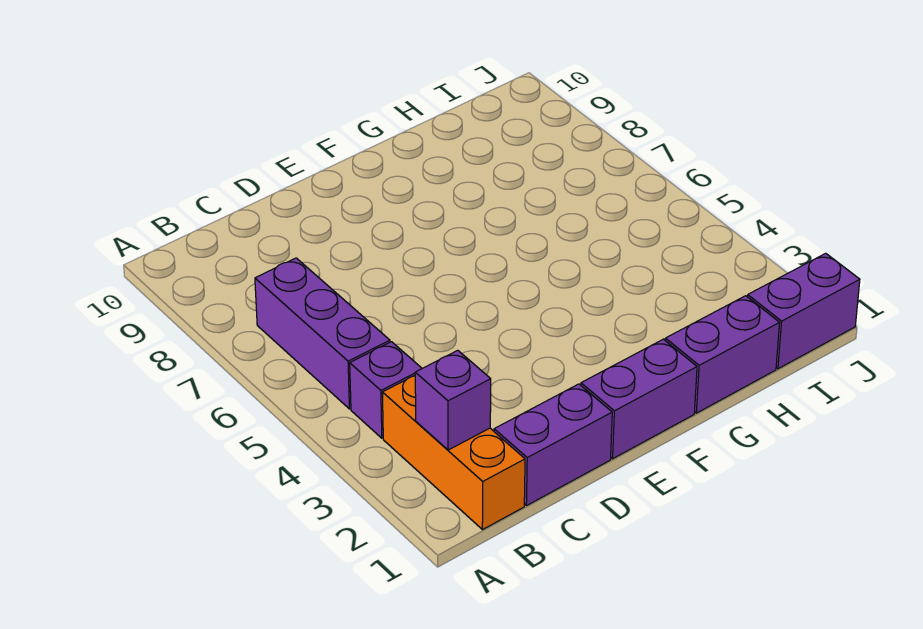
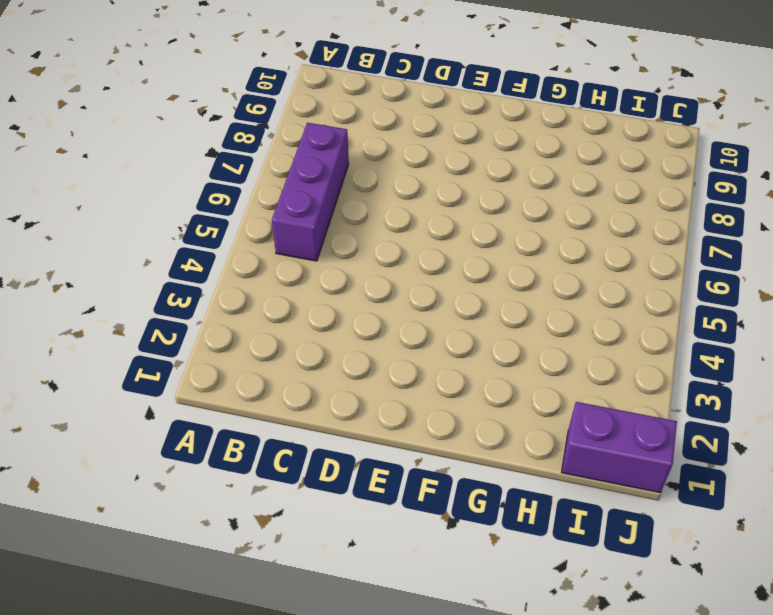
none -> orange 1x3 brick [382,376,525,530]
none -> purple 1x1 brick [350,342,422,438]

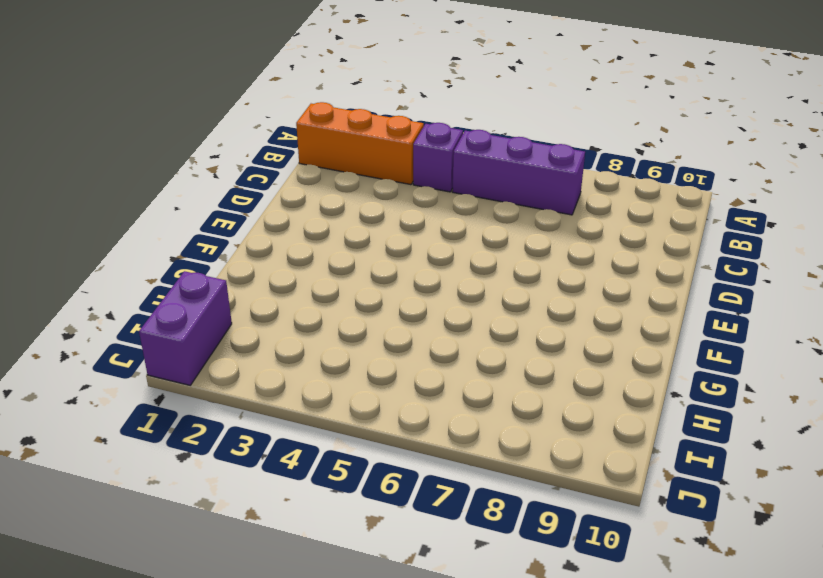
none -> purple 1x2 brick [494,384,612,506]
none -> purple 1x2 brick [581,339,697,459]

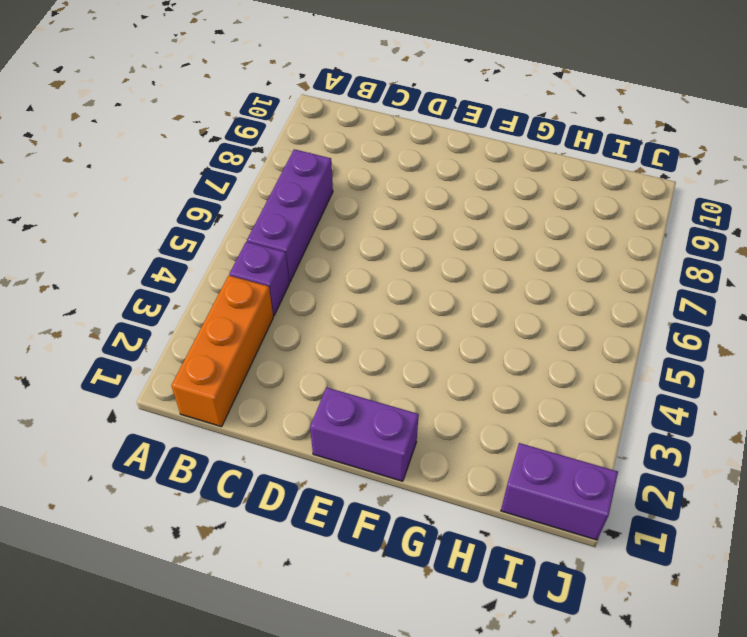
none -> purple 1x2 brick [494,384,612,506]
none -> purple 1x2 brick [665,296,780,413]

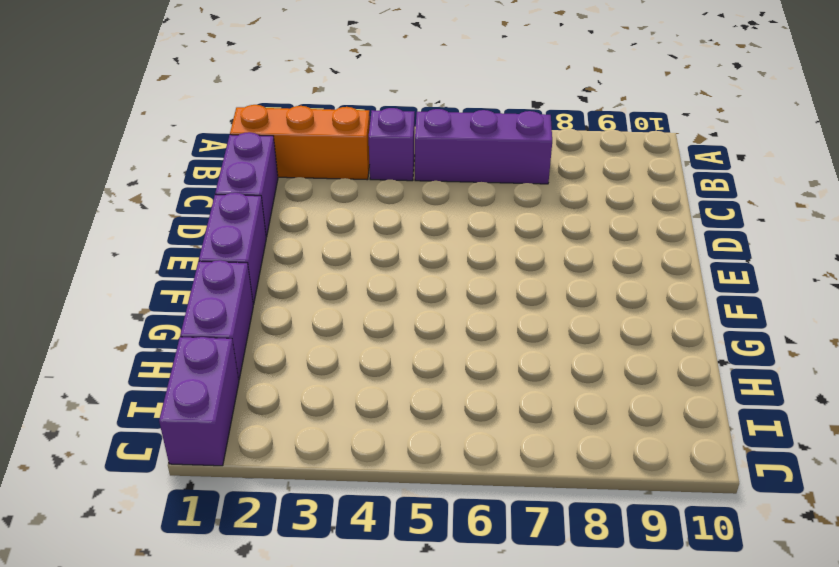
none -> purple 1x1 brick [415,350,491,450]

